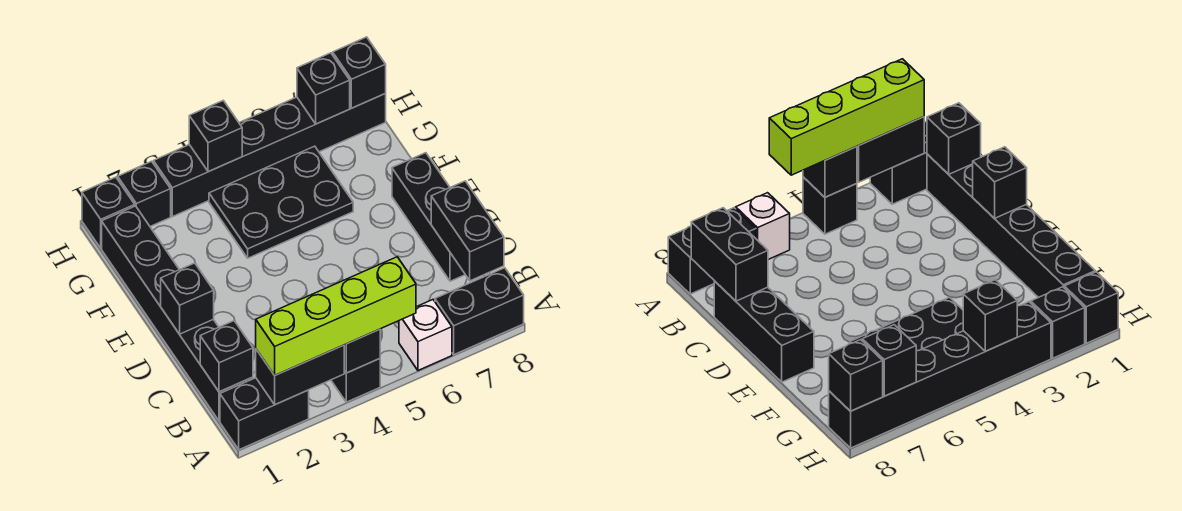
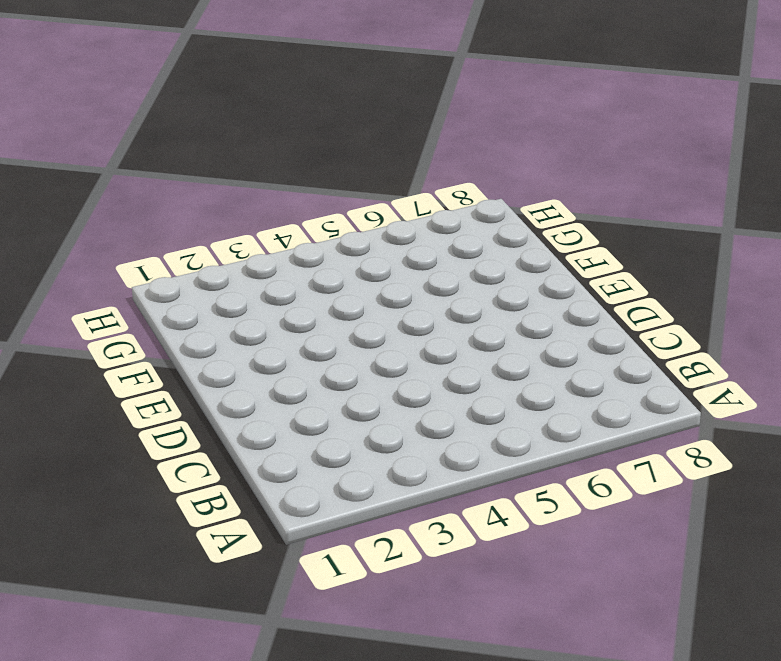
none -> black 1x2 brick [220,378,309,450]
none -> black 1x1 brick [331,359,380,402]
none -> white 1x1 brick [399,300,452,370]

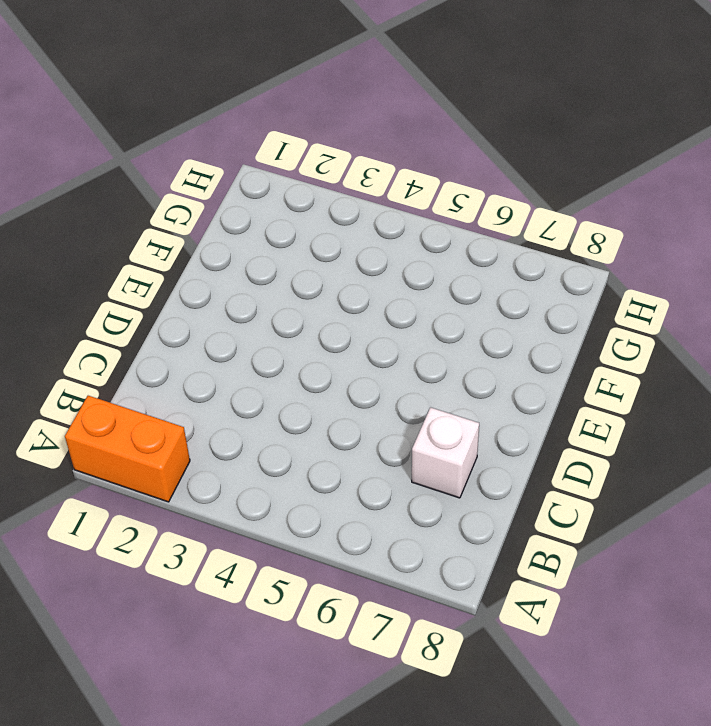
orange 1x2 brick [65,396,190,502] -> black 1x2 brick [220,378,309,450]
white 1x1 brick [412,407,479,498] -> white 1x1 brick moved to [399,300,452,370]
none -> black 1x1 brick [331,359,380,402]
none -> black 1x2 brick [435,268,524,355]
none -> black 1x6 brick [102,206,253,421]

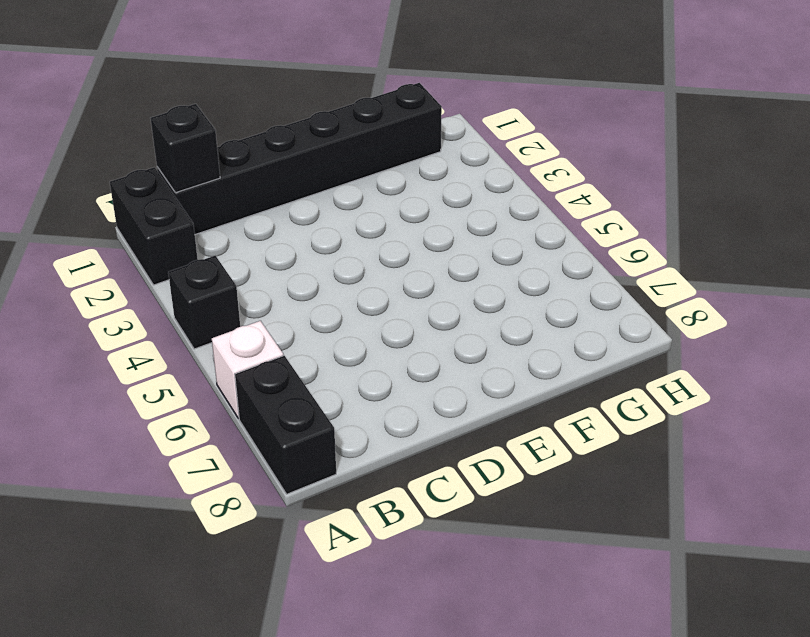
none -> black 1x3 brick [392,153,465,281]
none -> black 2x3 plate [209,146,353,258]
none -> black 1x1 brick [82,177,135,248]

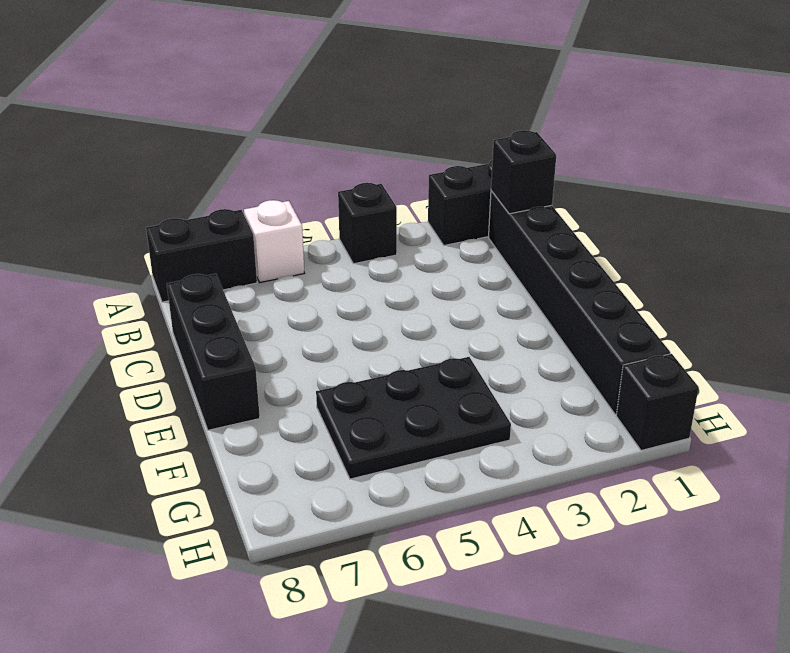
none -> black 1x1 brick [118,161,171,226]
none -> black 1x6 brick [154,94,386,217]
none -> black 1x2 brick [256,345,344,405]

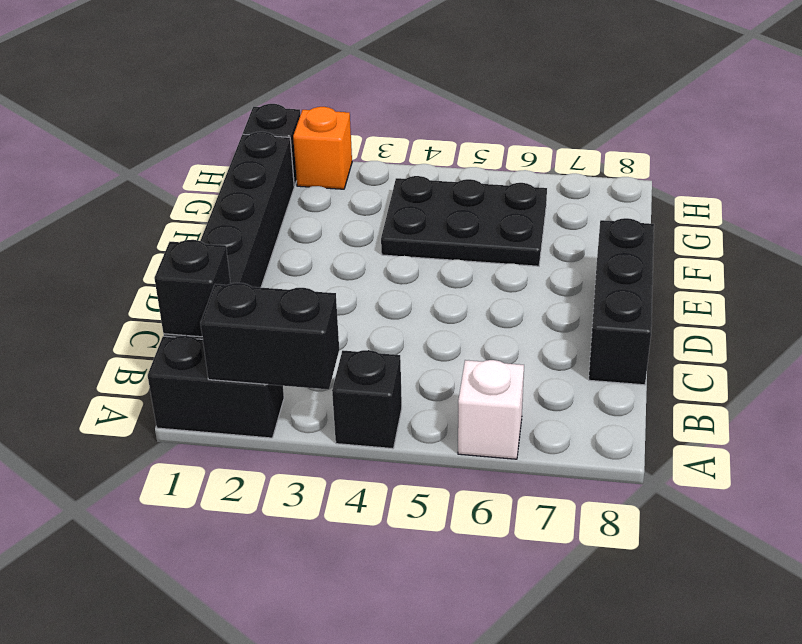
orange 1x1 brick [293,107,352,189] -> black 1x1 brick [118,161,171,226]
none -> black 1x2 brick [435,268,524,355]
none -> black 1x6 brick [154,94,386,217]
none -> black 1x1 brick [344,329,380,373]

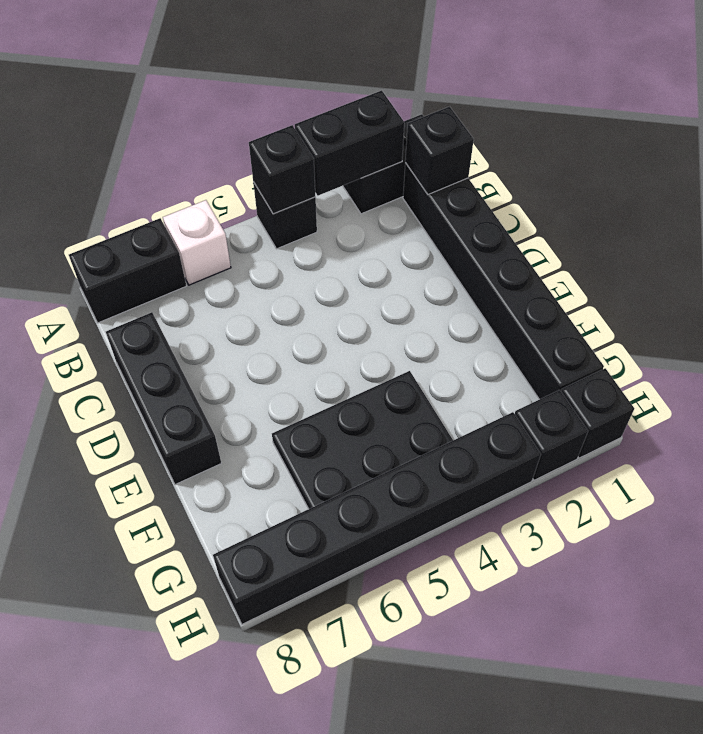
none -> black 1x2 brick [431,181,504,281]
none -> black 1x1 brick [161,263,214,334]
none -> black 1x1 brick [189,101,242,172]

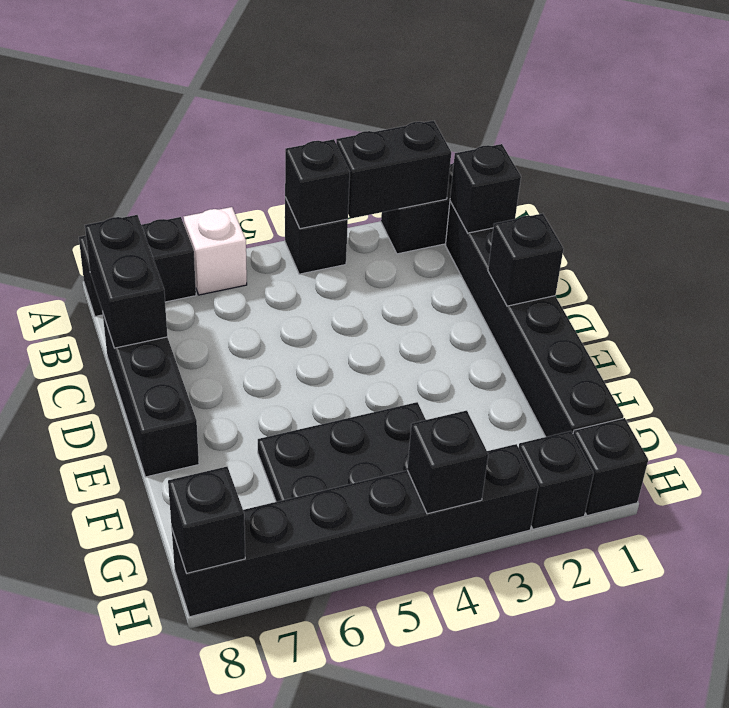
none -> black 1x1 brick [297,53,350,124]
none -> lime 1x4 brick [256,257,416,375]

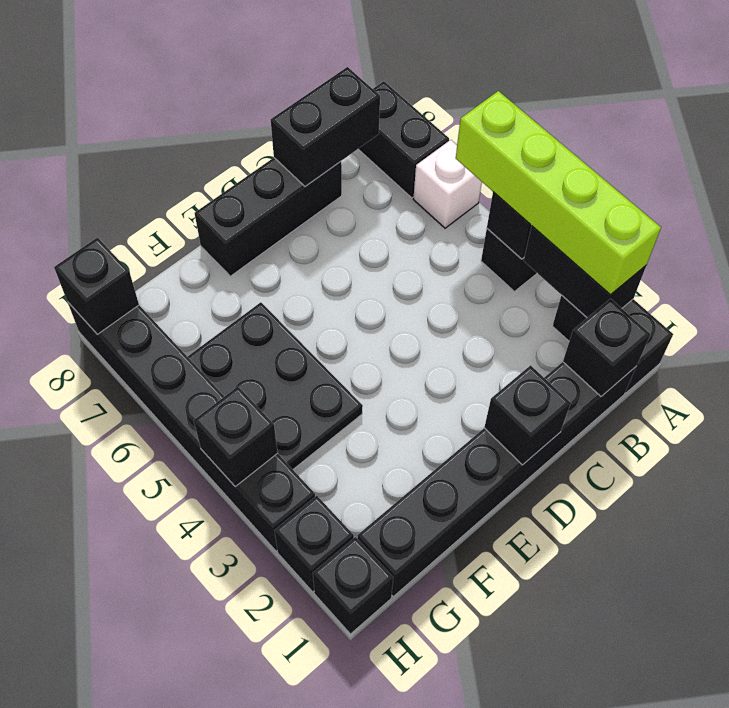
none -> black 1x1 brick [297,53,350,124]

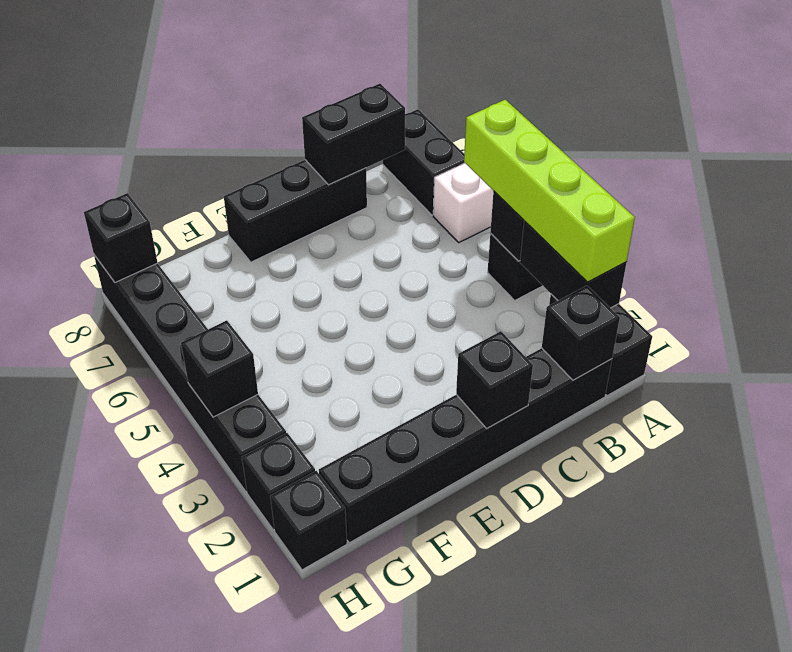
none -> black 2x3 plate [209,146,353,258]
none -> black 1x1 brick [297,53,350,124]

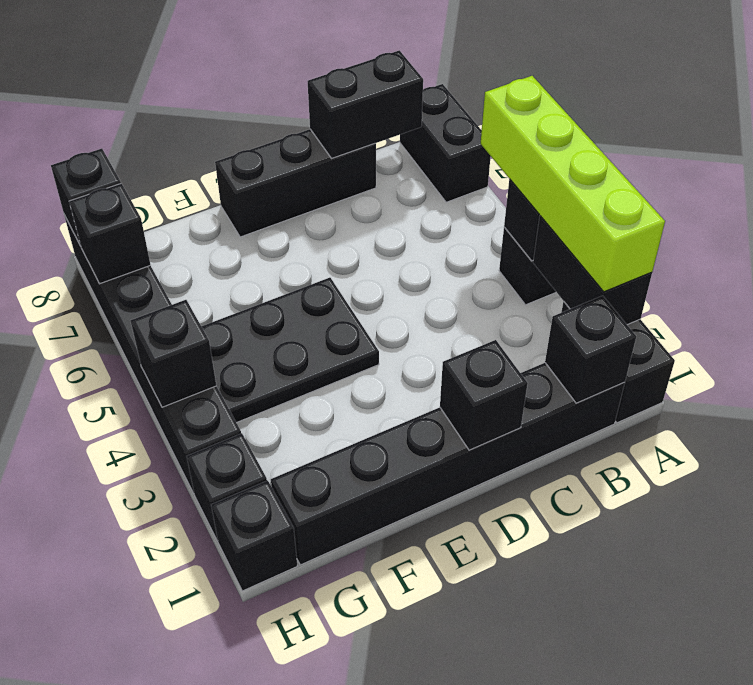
black 2x3 plate [202,278,379,423] -> black 2x3 plate turned to [209,146,353,258]
none -> white 1x1 brick [399,300,452,370]

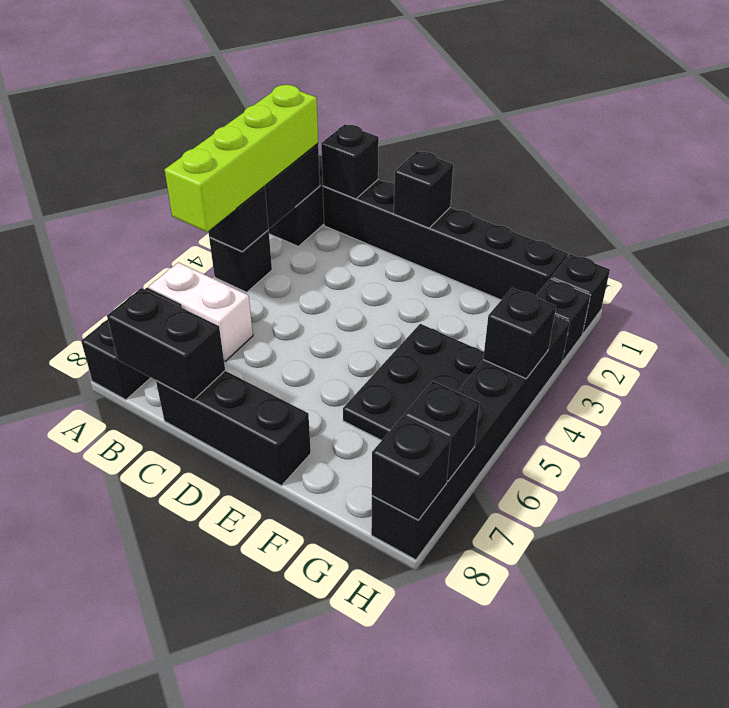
white 1x2 brick [149,262,253,361] -> white 1x1 brick [399,300,452,370]

